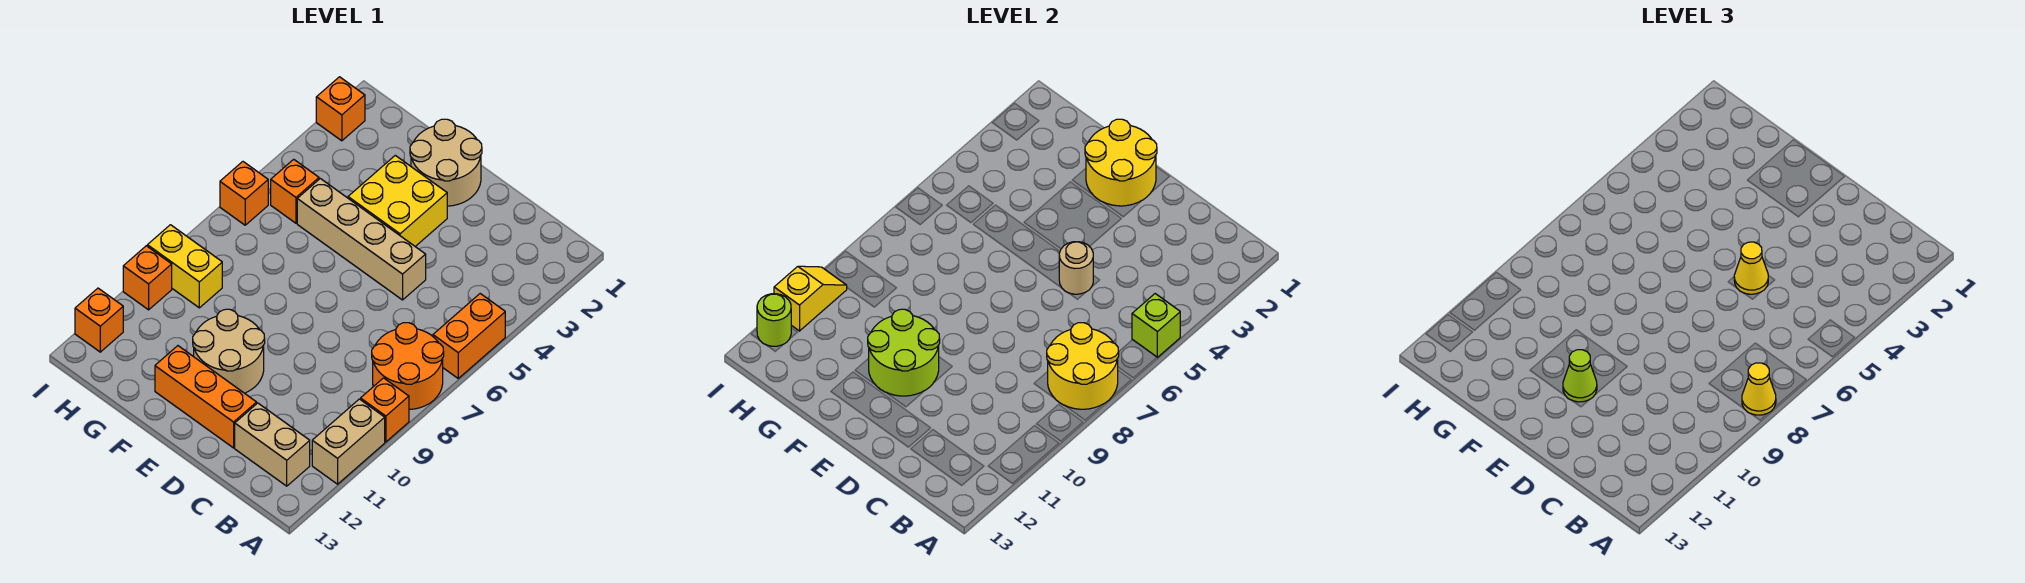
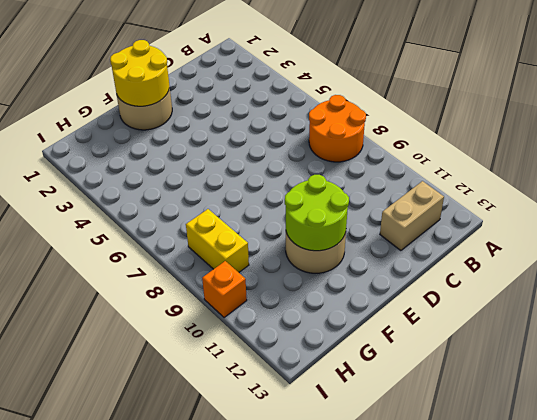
yellow 1x2 brick [186,209,249,272] -> yellow 1x2 brick turned to [147,225,222,308]
none -> orange 1x2 brick [433,294,505,378]
none -> orange 1x1 brick [361,378,409,442]
none -> tan 1x2 brick [312,399,385,484]

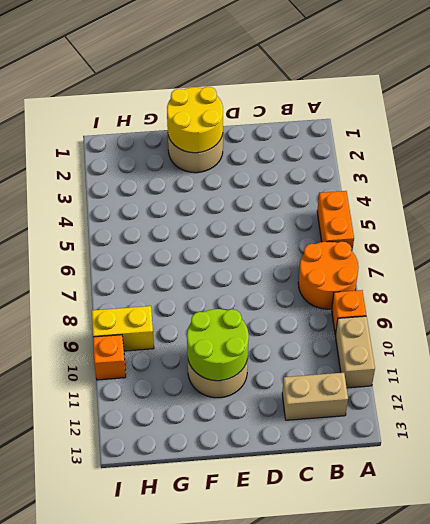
none -> tan 1x4 brick [297,179,426,300]
none -> orange 1x3 brick [155,346,257,448]
none -> yellow 2x2 brick [348,155,447,246]

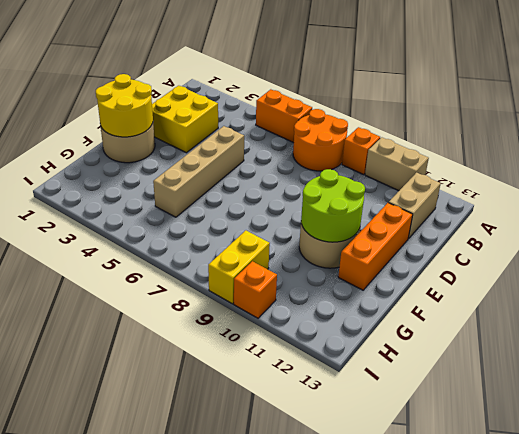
yellow 2x2 brick [152,86,218,153] -> yellow 2x2 brick moved to [348,155,447,246]
none -> orange 1x1 brick [271,159,319,223]
none -> orange 1x1 brick [316,77,365,141]
none -> orange 1x1 brick [220,162,268,225]

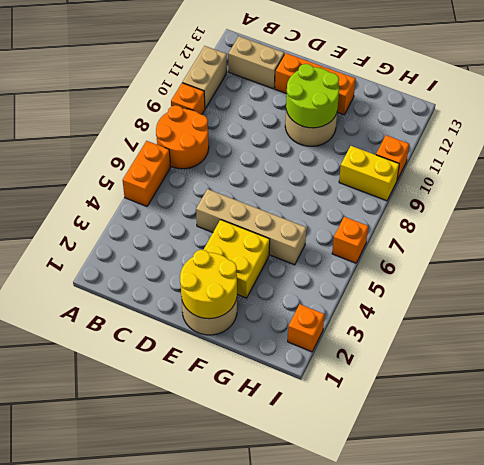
none -> orange 1x1 brick [271,159,319,223]
none -> orange 1x1 brick [75,288,123,352]
none -> lime 1x1 brick [1132,294,1180,357]

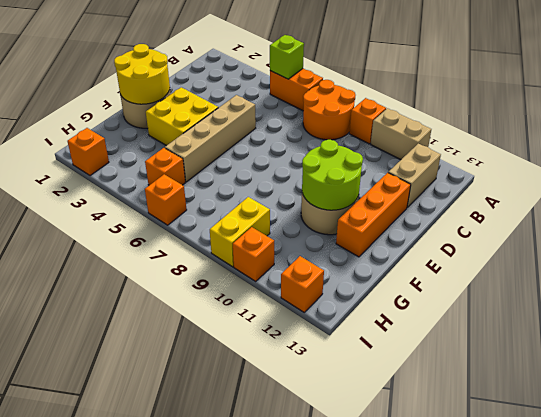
none -> yellow 2x2 round brick [1047,323,1119,409]
none -> tan 1x1 round brick [1059,242,1093,294]
none -> yellow 1x2 slope [774,266,847,331]

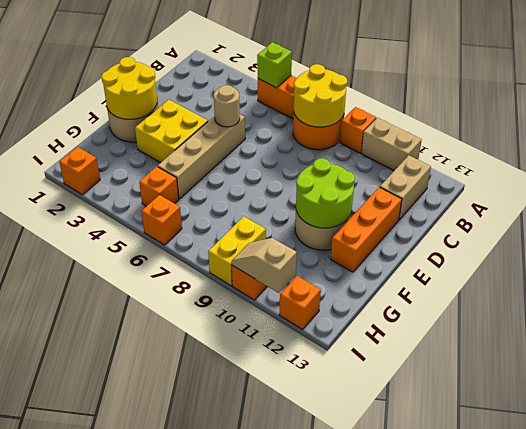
tan 1x2 slope [231,238,297,293] -> yellow 1x2 slope [774,266,847,331]
none -> lime 1x1 round brick [757,294,791,346]
none -> yellow 1x1 cone [1742,363,1776,415]
none -> yellow 1x1 cone [1734,242,1768,294]

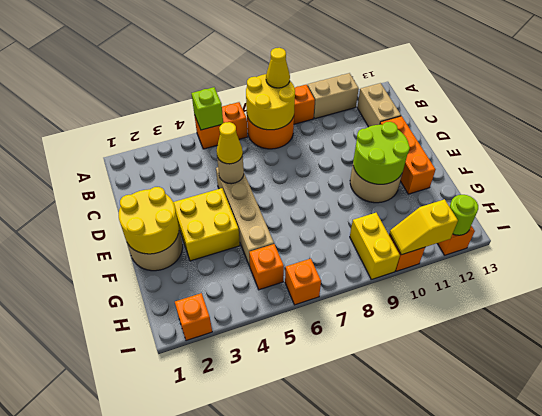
none -> lime 1x1 cone [1563,350,1597,402]

